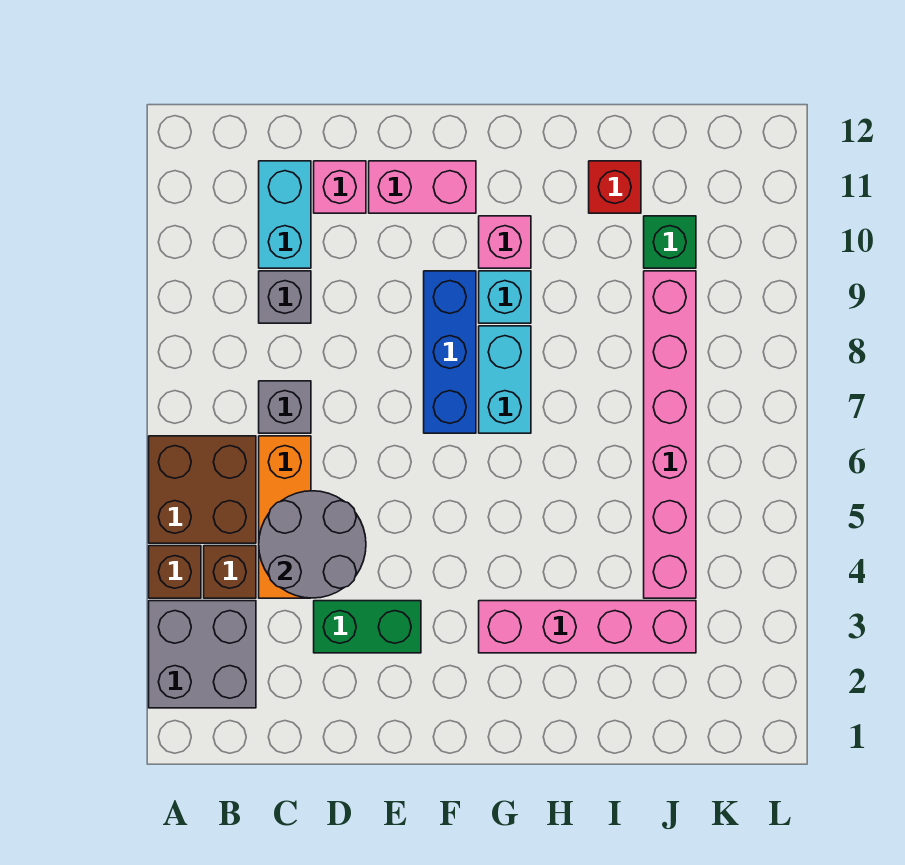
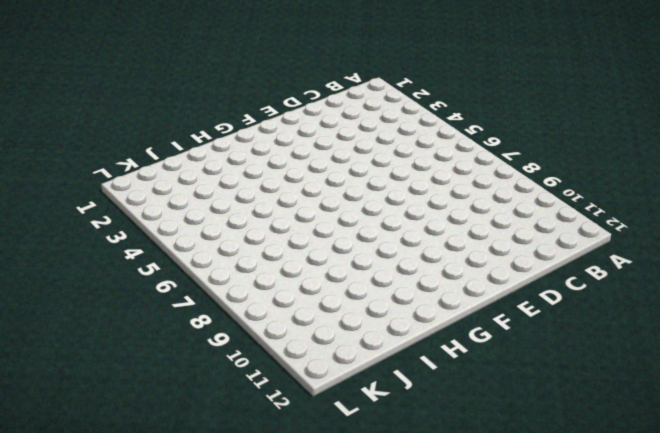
none -> grey 2x2 brick [149,601,256,708]
none -> brown 1x1 brick [149,546,201,598]
none -> brown 2x2 brick [149,436,256,543]

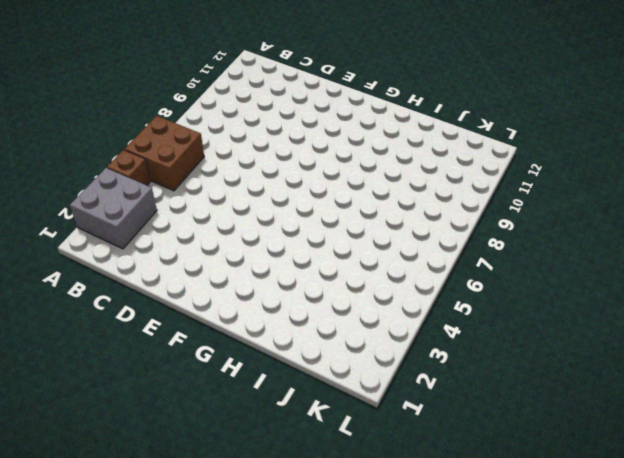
none -> brown 1x1 brick [204,546,256,598]
none -> orange 1x3 brick [259,436,311,598]
none -> grey 1x1 brick [259,381,311,433]

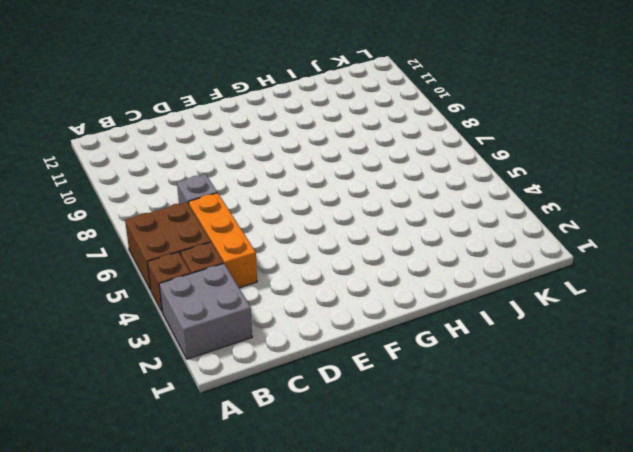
none -> grey 1x1 brick [259,271,311,323]
none -> cyan 1x2 brick [259,161,311,268]
none -> green 1x2 brick [314,601,421,653]

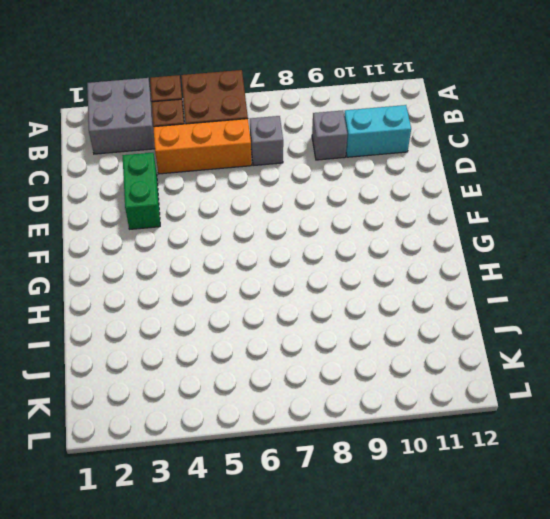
none -> pink 1x1 brick [314,161,366,213]
none -> pink 1x2 brick [369,161,476,213]
none -> blue 1x3 brick [424,271,476,433]

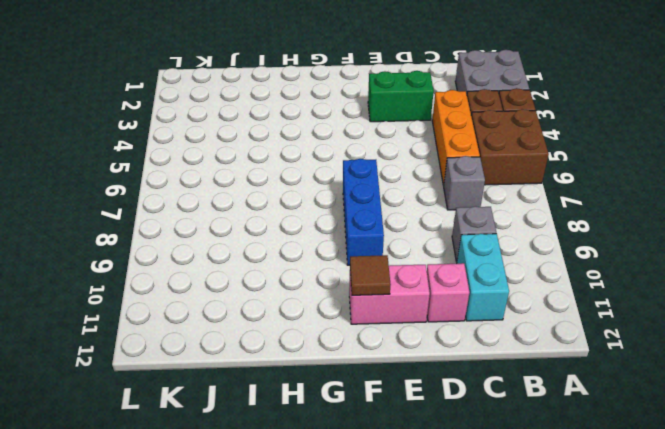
brown 1x1 tile [350,255,391,295] -> none
none -> pink 1x4 brick [479,601,696,653]
none -> cyan 1x2 brick [479,326,531,433]
none -> cyan 1x1 brick [479,271,531,323]

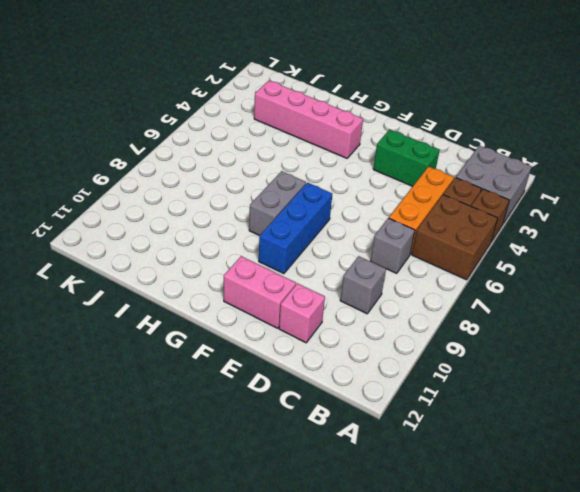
grey 1x2 brick [249,171,306,236] -> cyan 1x2 brick [479,326,531,433]
none -> cyan 1x2 brick [259,161,311,268]
none -> cyan 1x1 brick [479,271,531,323]
none -> pink 1x1 brick [479,216,531,268]

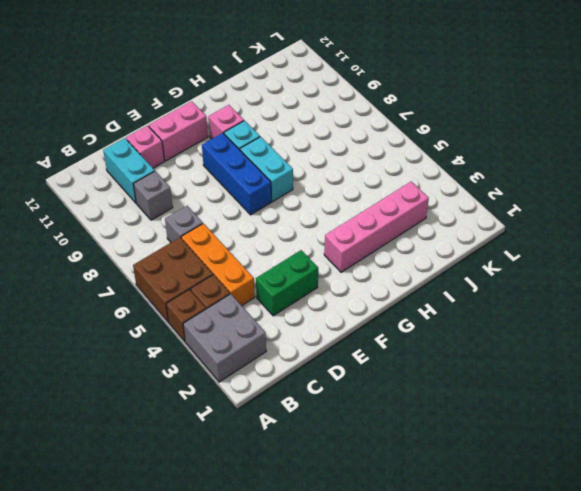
none -> red 1x1 brick [589,161,641,213]
none -> pink 1x6 brick [644,271,696,598]
none -> green 1x1 brick [644,216,696,268]

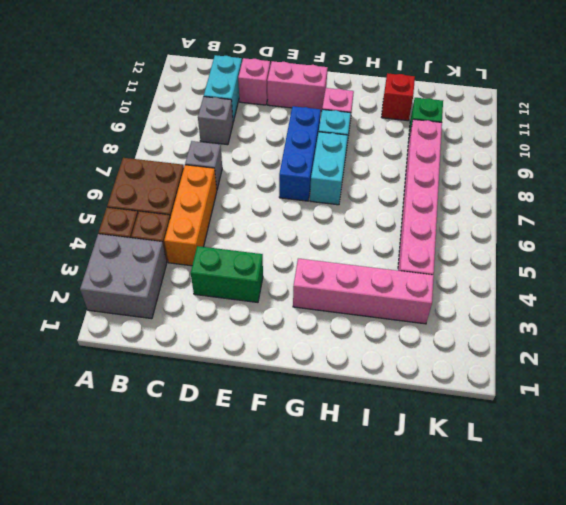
none -> grey 2x2 round brick [259,491,366,598]

